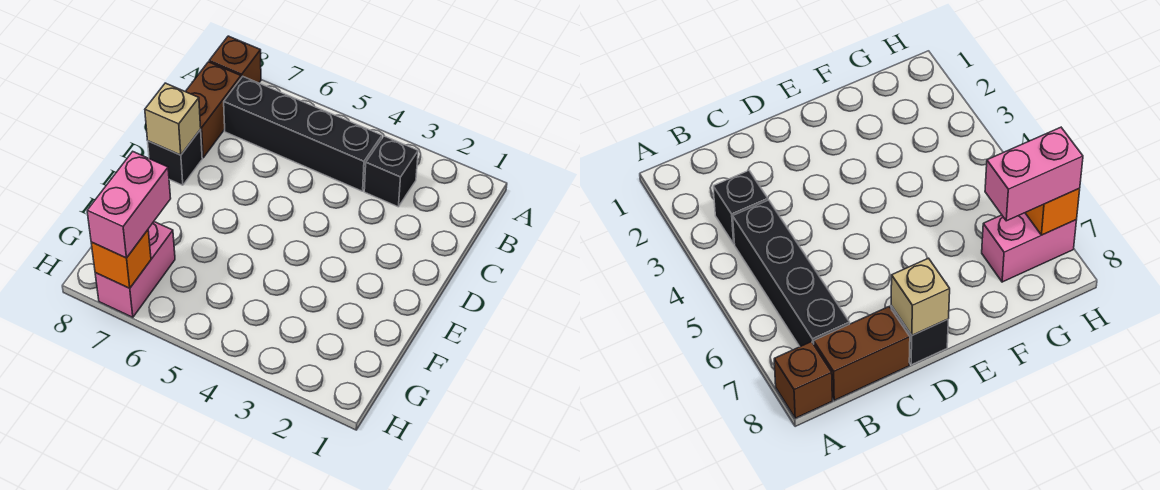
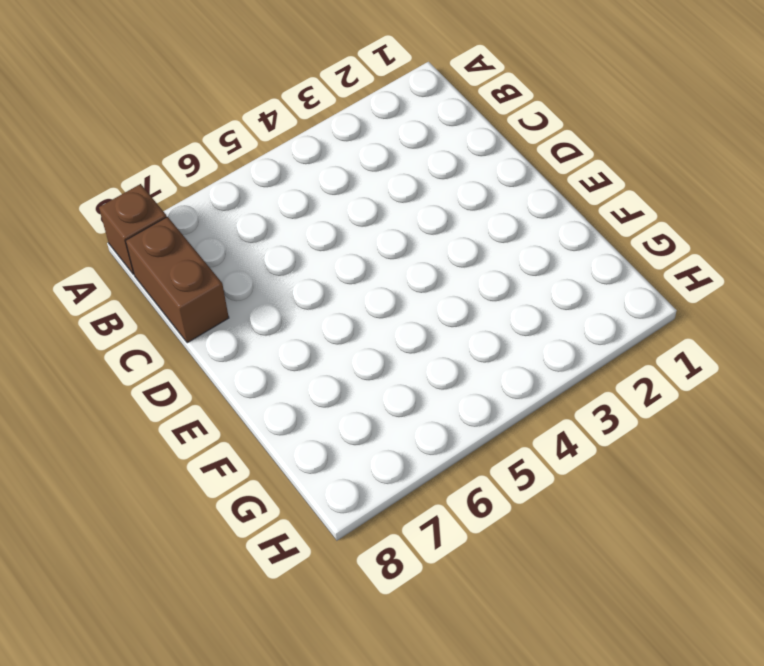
none -> black 1x1 brick [364,136,418,207]
none -> black 1x4 brick [224,77,382,191]

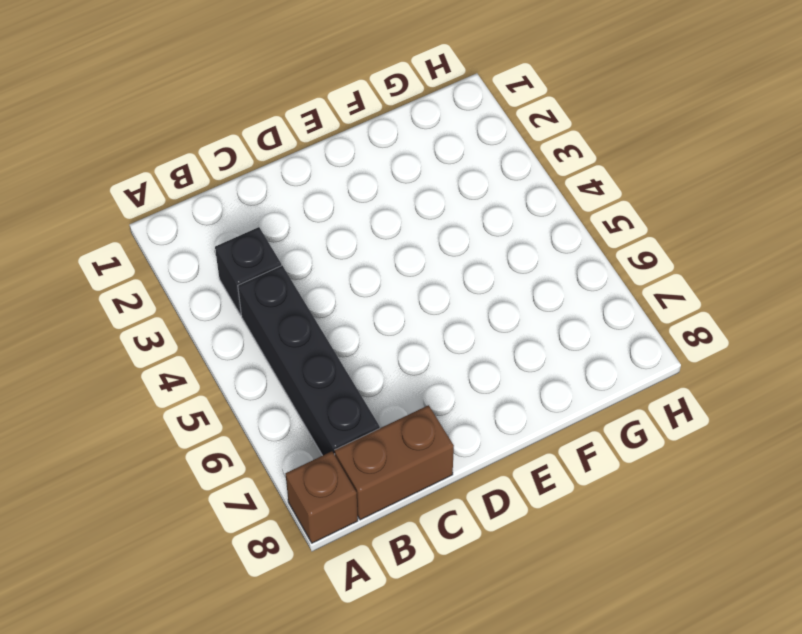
none -> black 1x1 brick [148,129,202,185]
none -> pink 1x2 brick [95,222,175,317]

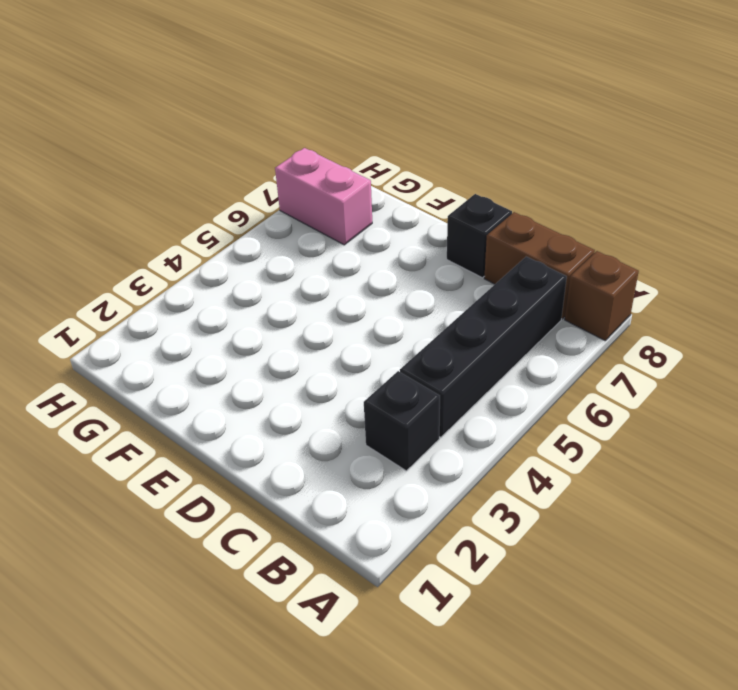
none -> tan 1x1 brick [145,83,201,155]
none -> orange 1x1 brick [91,230,151,288]

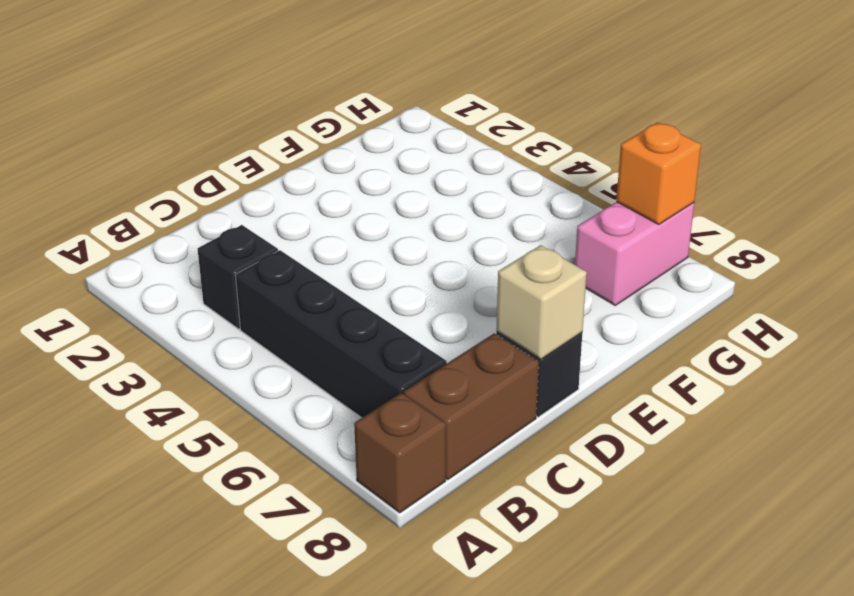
none -> pink 1x2 brick [87,152,171,258]

